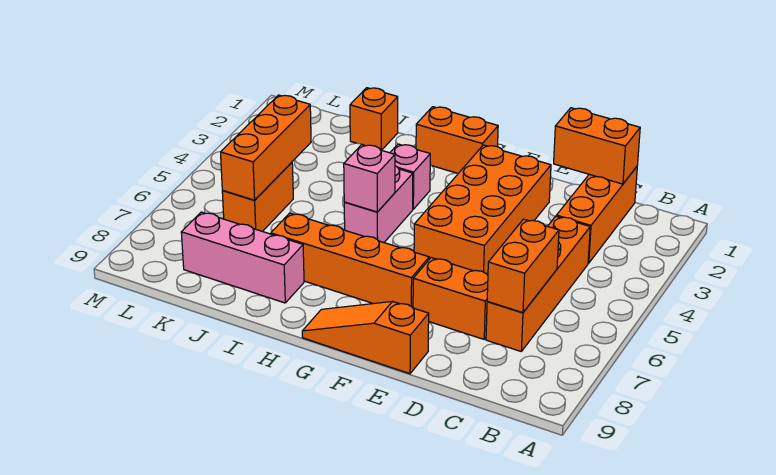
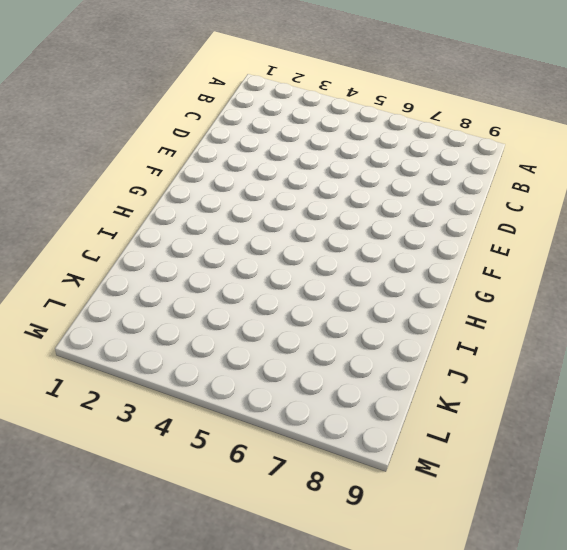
none -> orange 1x3 brick [556,167,637,263]
none -> orange 1x4 brick [486,216,590,351]
none -> orange 1x2 brick [413,258,488,339]

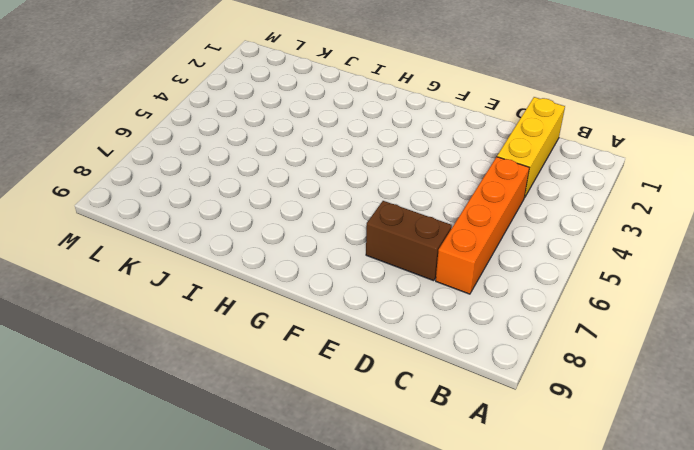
yellow 1x3 brick [497,97,565,198] -> orange 1x3 brick [556,167,637,263]
brown 1x2 brick [366,201,452,281] -> orange 1x2 brick [413,258,488,339]
none -> orange 2x4 brick [414,145,551,275]
none -> orange 1x3 slope [302,301,429,374]
none -> orange 1x4 brick [271,213,429,307]

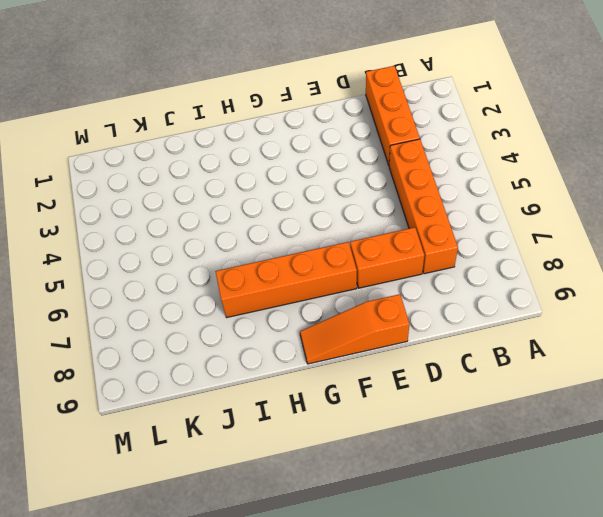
none -> orange 2x4 brick [414,145,551,275]
none -> orange 1x2 brick [416,107,498,173]
none -> pink 1x1 brick [390,144,430,209]

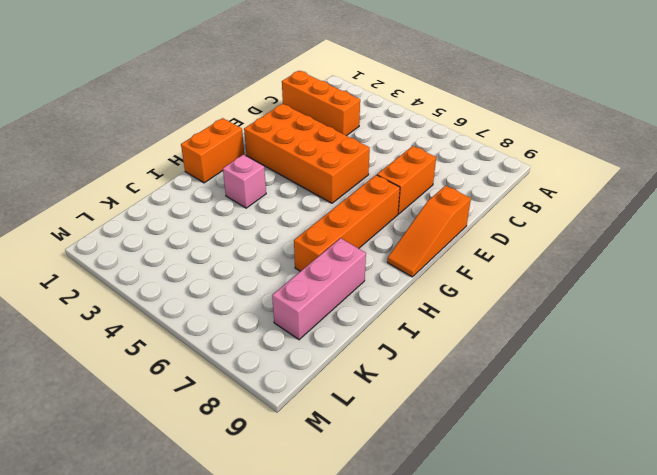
none -> orange 1x4 brick [486,216,590,351]
none -> pink 1x2 brick [344,166,413,242]
none -> orange 1x1 brick [350,88,398,150]

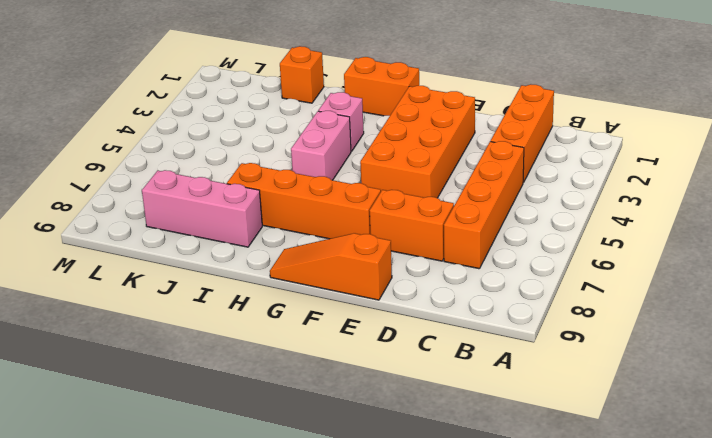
none -> orange 1x2 brick [222,162,293,232]
none -> orange 1x2 brick [554,108,640,184]
none -> orange 1x2 brick [487,219,559,313]

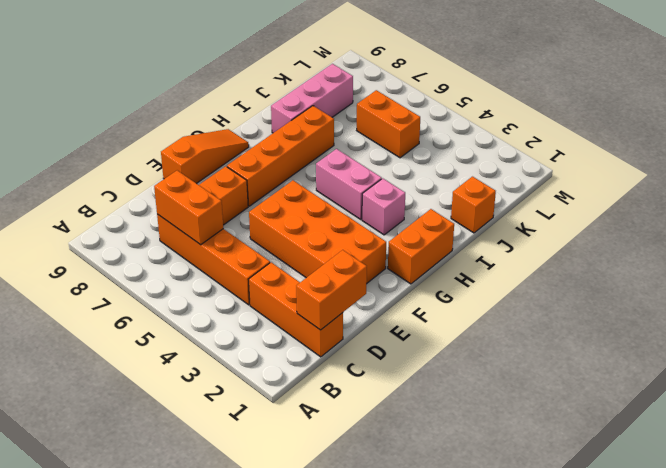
none -> pink 1x1 brick [344,145,395,212]
none -> orange 1x3 brick [221,95,311,200]

